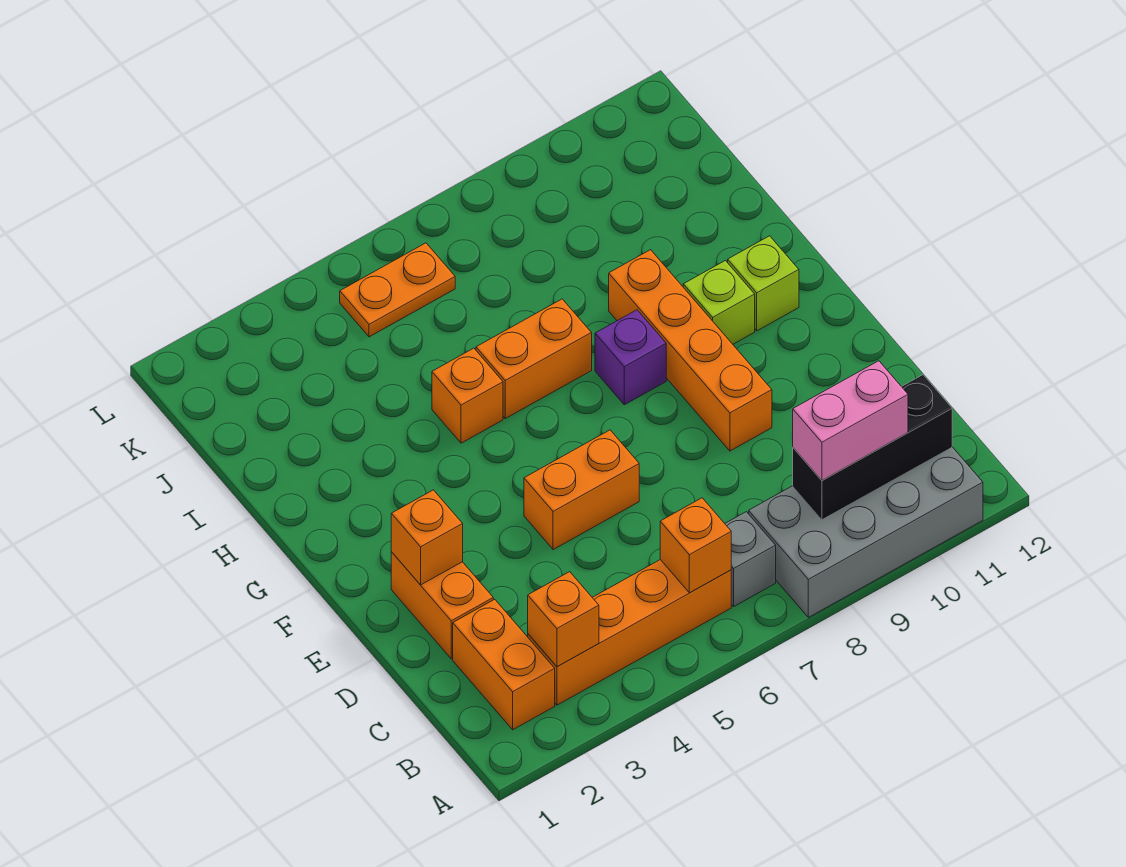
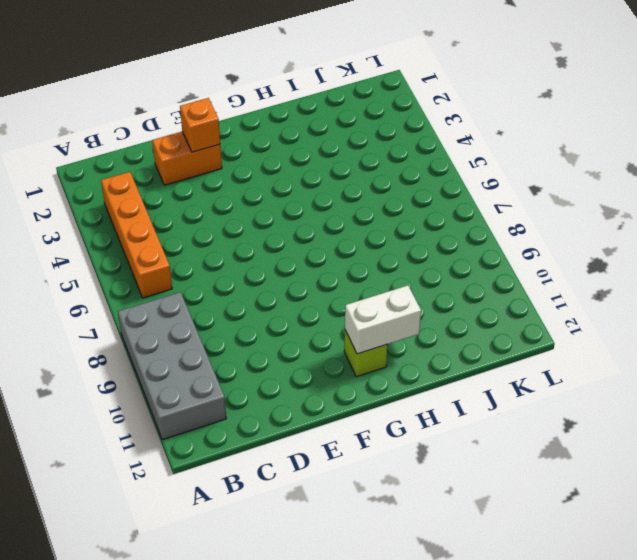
white 1x2 brick [345,285,421,354] -> none
none -> orange 1x2 brick [453,599,555,730]
none -> grey 1x1 brick [725,512,776,606]
none -> orange 1x2 brick [524,430,639,550]

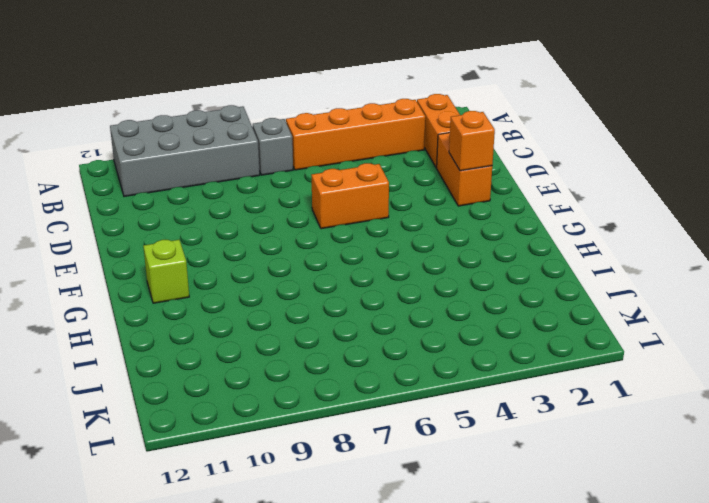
none -> orange 1x4 brick [609,250,772,451]
none -> purple 1x1 brick [595,310,666,405]
none -> lime 1x1 brick [683,261,755,344]

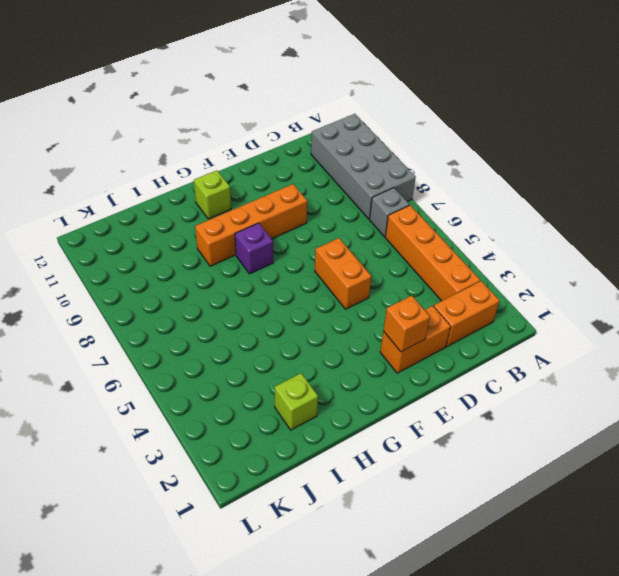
lime 1x1 brick [274,373,318,430] -> lime 1x1 brick moved to [683,261,755,344]
none -> orange 1x1 brick [432,348,503,443]
none -> orange 1x2 brick [476,299,592,418]
none -> orange 1x2 plate [340,243,455,337]

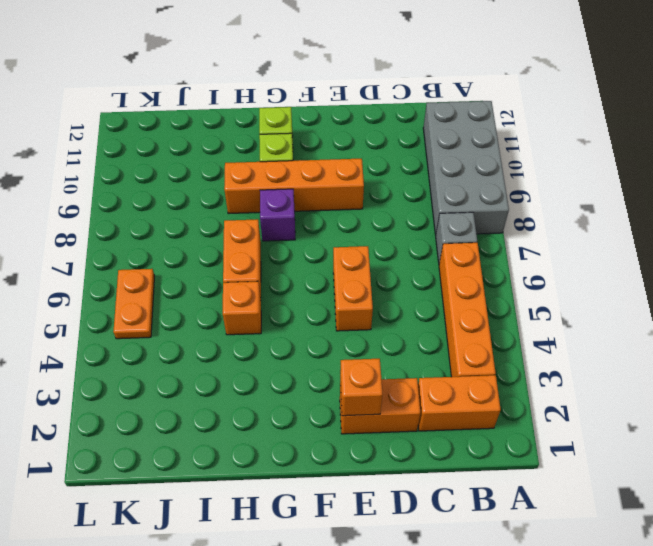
none -> orange 1x1 brick [528,572,599,666]
none -> orange 1x1 brick [660,498,731,593]
none -> black 1x3 brick [793,375,952,519]

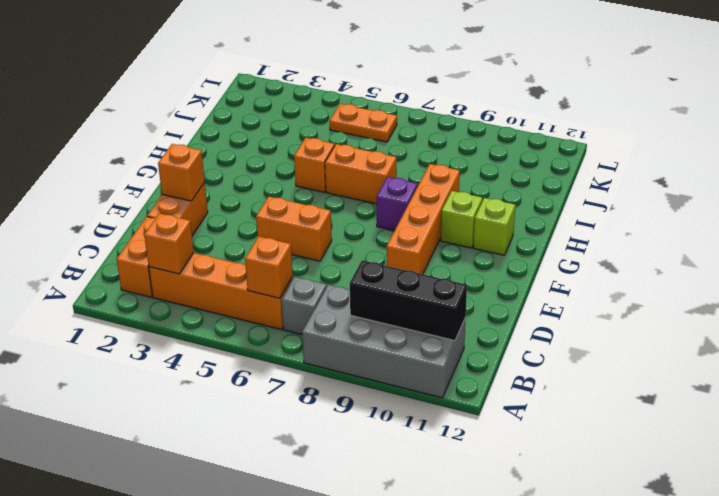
none -> pink 1x2 brick [793,361,908,480]

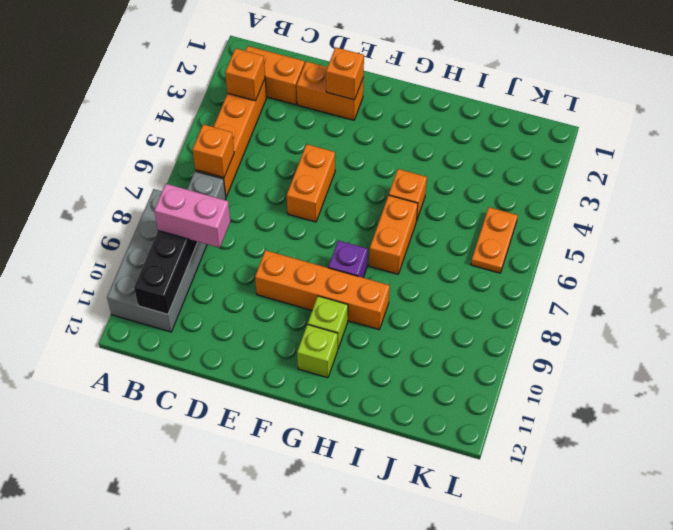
pink 1x2 brick [154,184,230,248] -> pink 1x2 brick turned to [793,361,908,480]

